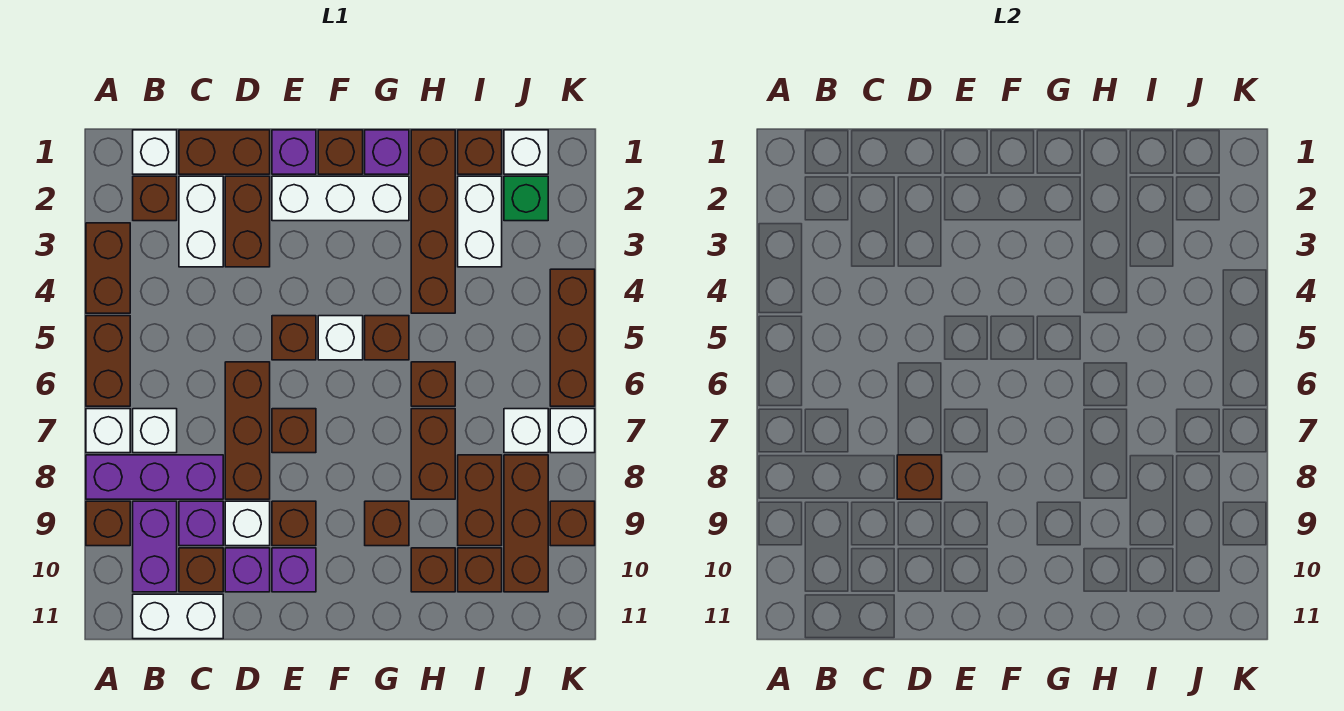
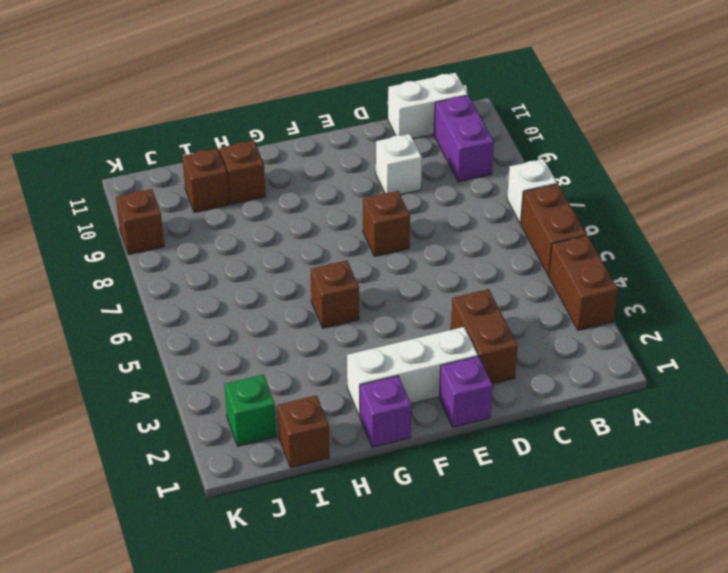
none -> purple 1x3 brick [86,455,223,499]
none -> brown 1x1 brick [86,501,130,546]
none -> white 1x1 brick [133,130,177,174]
none -> brown 1x1 brick [133,176,177,221]

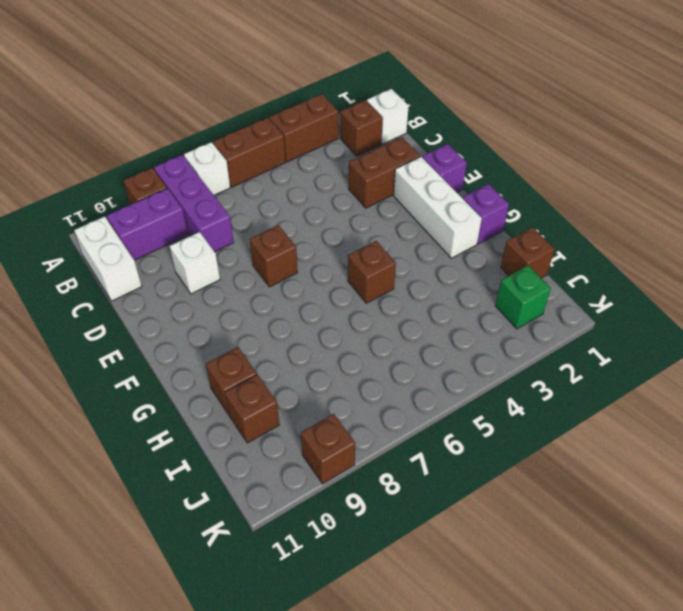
none -> white 1x1 brick [133,409,177,453]
none -> brown 1x2 brick [179,130,270,174]
none -> white 1x2 brick [179,176,223,267]
none -> purple 1x1 brick [179,501,223,546]

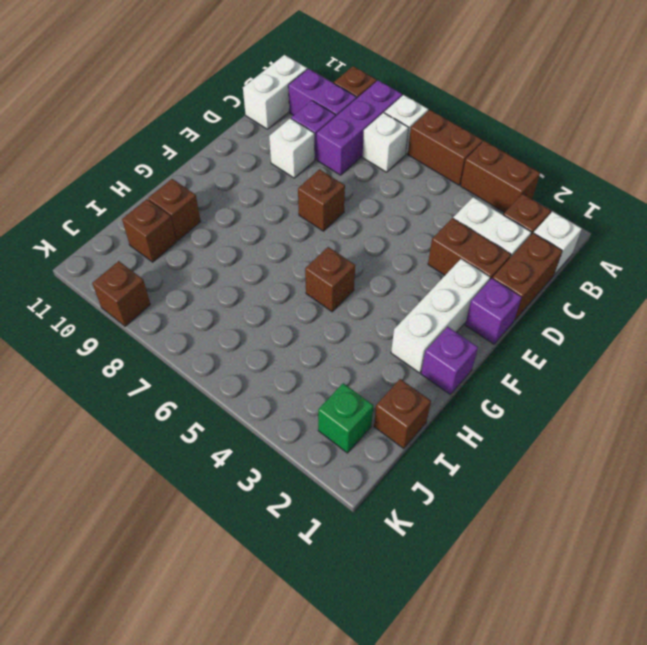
none -> brown 1x1 brick [179,548,223,592]
none -> brown 1x3 brick [225,362,270,499]
none -> purple 1x1 brick [225,548,270,592]
none -> brown 1x1 brick [272,316,316,360]

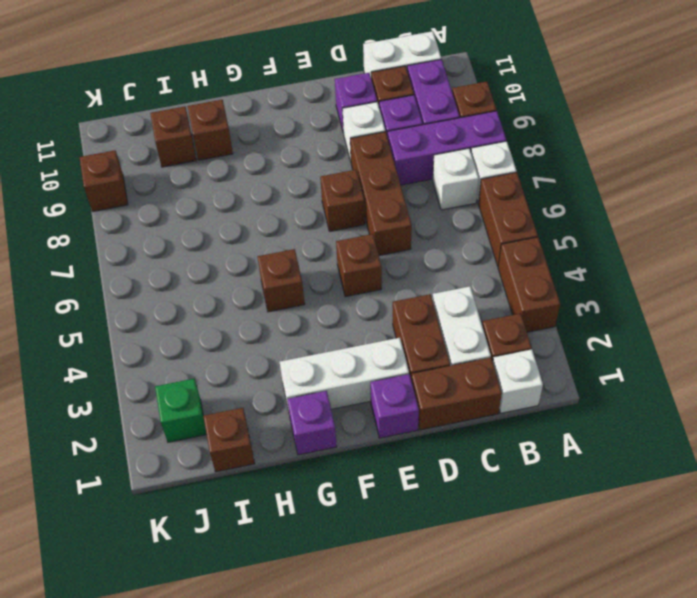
none -> brown 1x1 brick [272,501,316,546]
none -> purple 1x1 brick [272,548,316,592]
none -> brown 1x1 brick [318,130,363,174]
none -> white 1x1 brick [318,316,363,360]

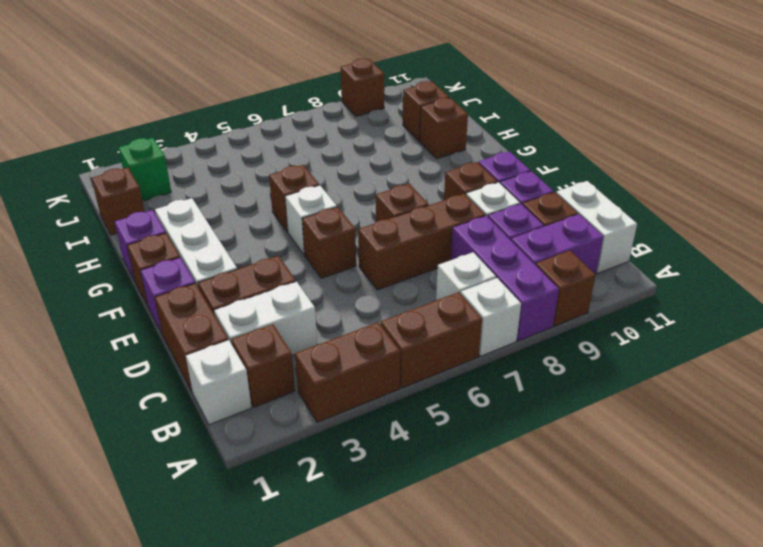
none -> brown 1x1 brick [365,501,409,546]
none -> brown 1x4 brick [411,130,455,313]
none -> brown 1x1 brick [411,362,455,406]
none -> brown 1x2 brick [411,409,455,499]

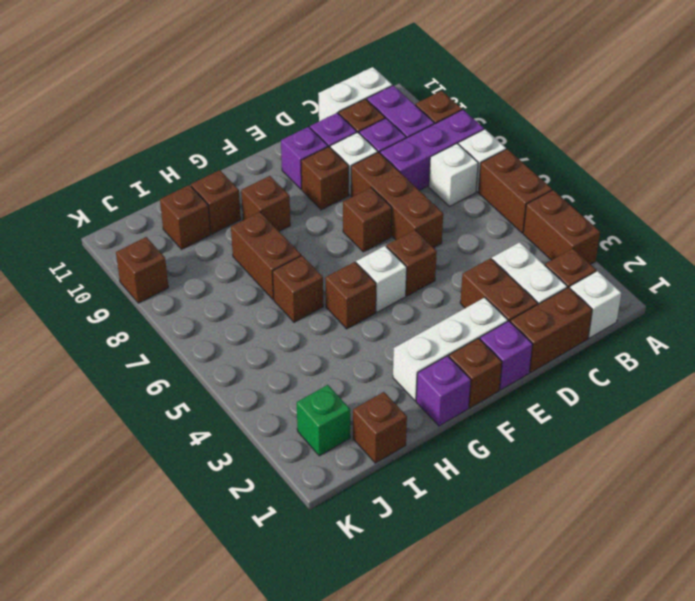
none -> brown 1x4 brick [411,130,455,313]
none -> white 1x2 brick [458,176,502,267]
none -> brown 1x2 brick [458,455,502,546]
none -> white 1x1 brick [504,130,548,174]

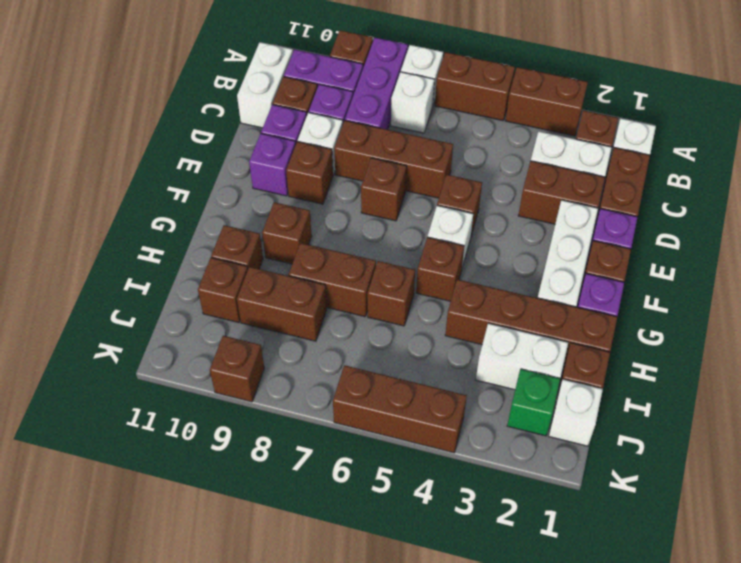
none -> white 1x1 brick [504,409,548,453]
none -> brown 1x3 brick [504,455,548,592]
none -> white 1x1 brick [550,409,595,453]
none -> brown 1x1 brick [897,455,942,499]

